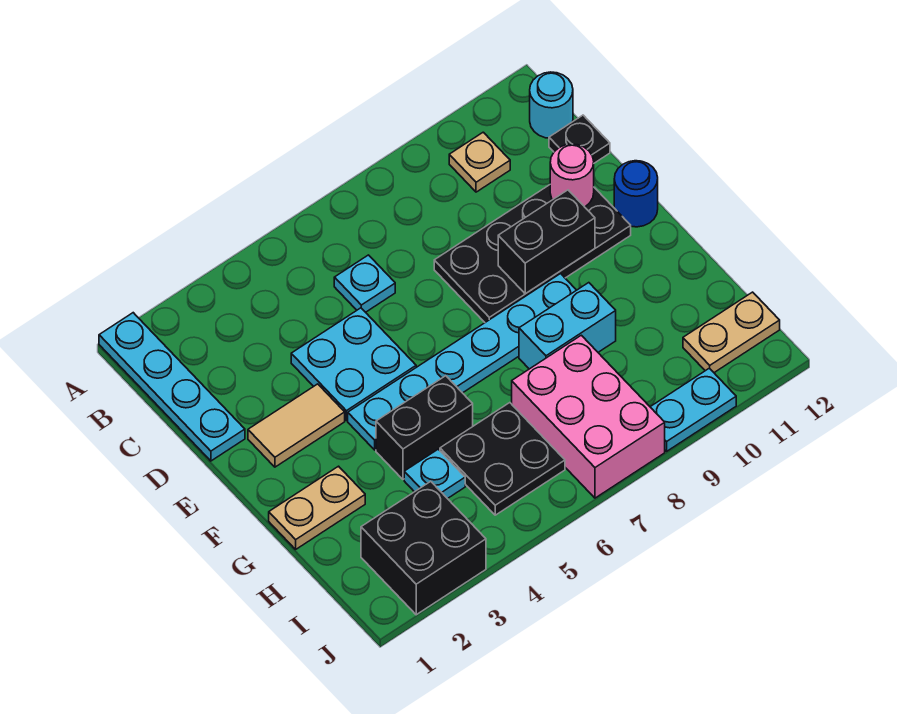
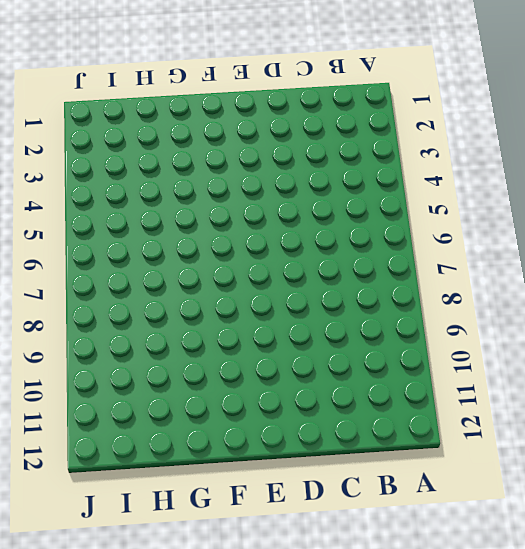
none -> cyan 1x4 plate [99,313,245,461]
none -> tan 1x1 plate [449,132,510,192]
none -> cyan 1x1 round brick [530,72,573,138]

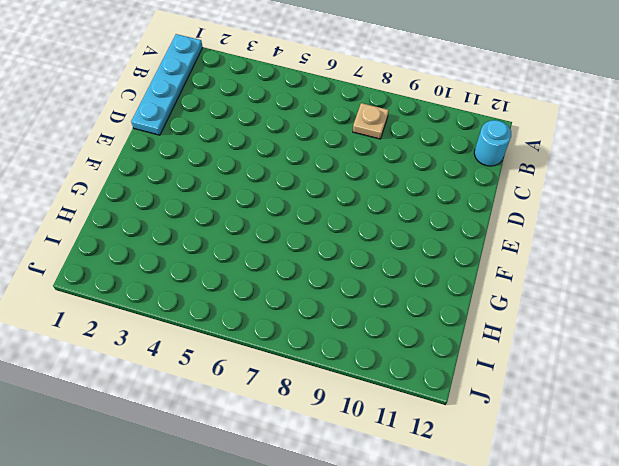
tan 1x1 plate [353,103,389,139] -> tan 1x1 plate moved to [449,132,510,192]
none -> cyan 1x1 plate [334,255,395,312]
none -> black 1x1 plate [549,115,610,163]
none -> cyan 2x2 plate [291,308,416,421]

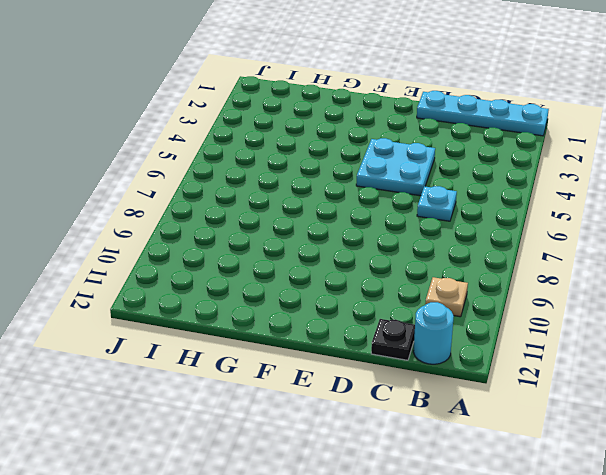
none -> black 2x4 plate [434,185,631,322]
none -> tan 1x2 tile [248,384,345,467]
none -> blue 1x1 round brick [614,161,658,227]

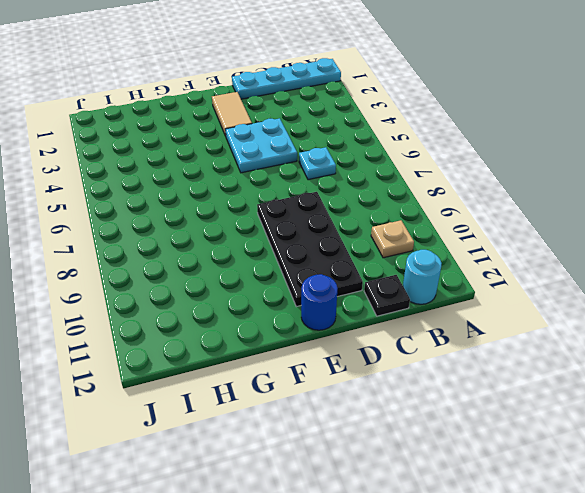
none -> cyan 1x6 plate [348,274,576,450]
none -> tan 1x2 plate [269,466,365,549]
none -> black 1x2 brick [376,376,473,479]

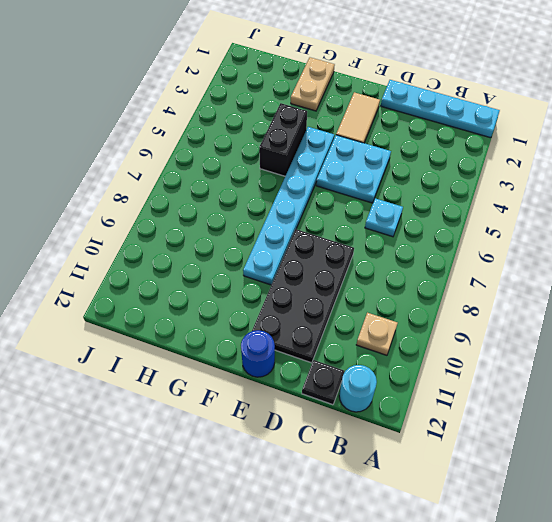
none -> cyan 1x2 brick [519,283,616,369]
none -> cyan 1x1 plate [404,449,465,499]
none -> black 2x2 plate [440,403,565,515]

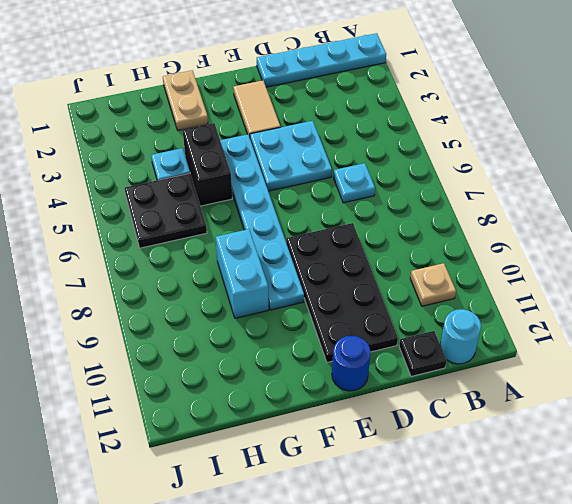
none -> pink 2x3 brick [512,335,665,498]
none -> black 2x2 brick [361,481,486,615]
none -> tan 1x2 plate [683,292,780,373]

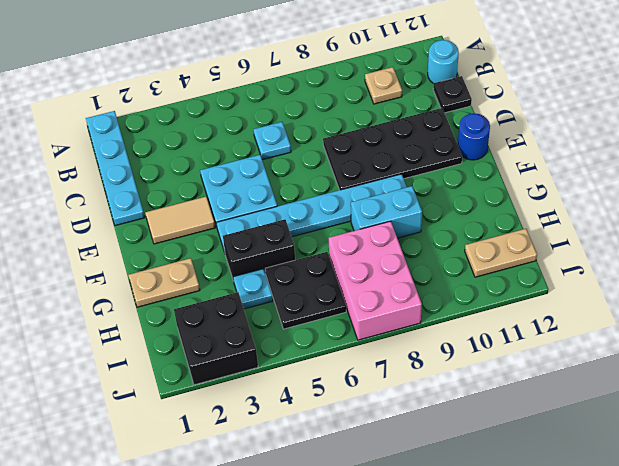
none -> cyan 1x2 plate [651,368,736,451]
none -> pink 1x1 round brick [550,144,594,207]
none -> black 1x2 brick [498,190,595,294]

